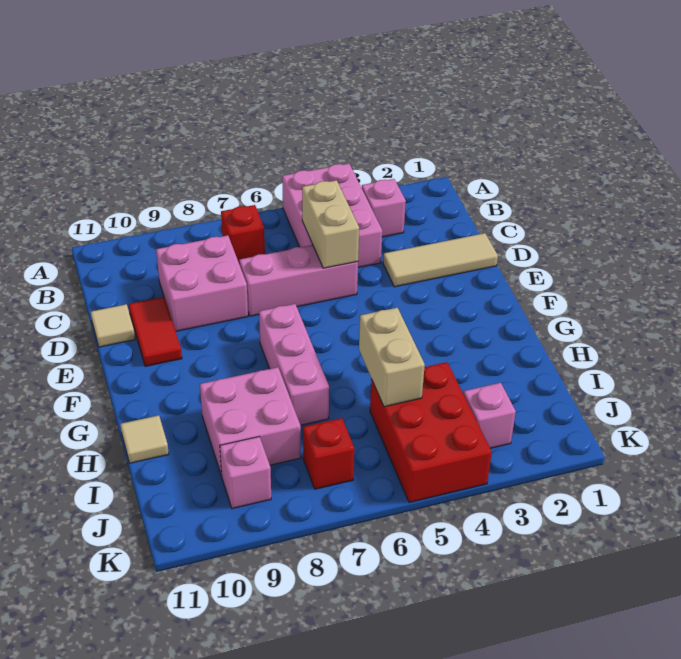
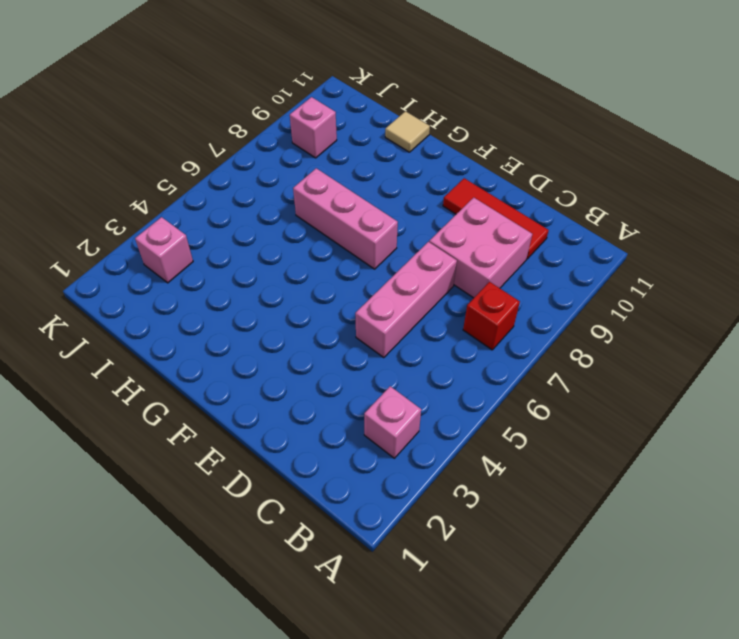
red 1x3 tile [443,178,549,259] -> red 1x2 tile [129,297,182,366]
none -> pink 2x3 brick [282,164,382,267]
none -> tan 1x3 tile [383,233,498,287]
none -> tan 1x1 tile [91,304,135,347]

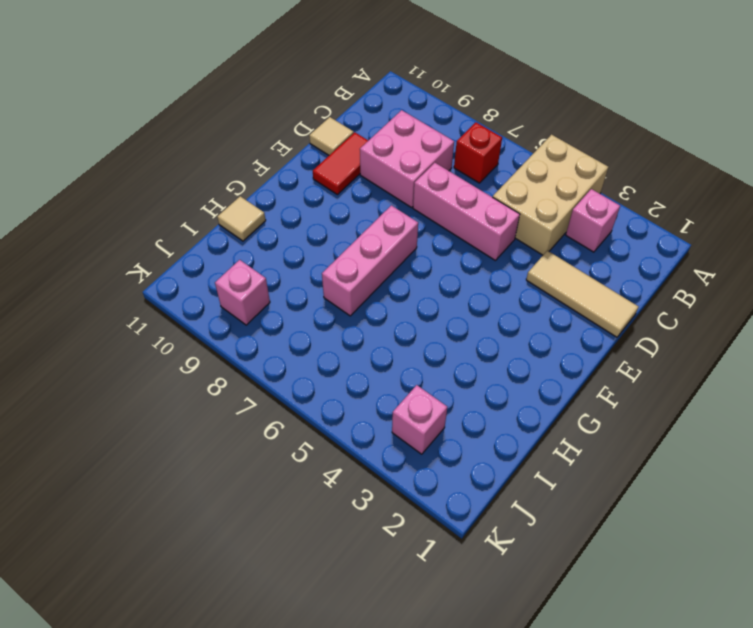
tan 2x3 brick [493,135,608,255] -> pink 2x3 brick [282,164,382,267]
none -> pink 2x2 brick [200,367,301,476]
none -> red 2x3 brick [370,362,492,503]
none -> red 1x1 brick [303,418,354,489]

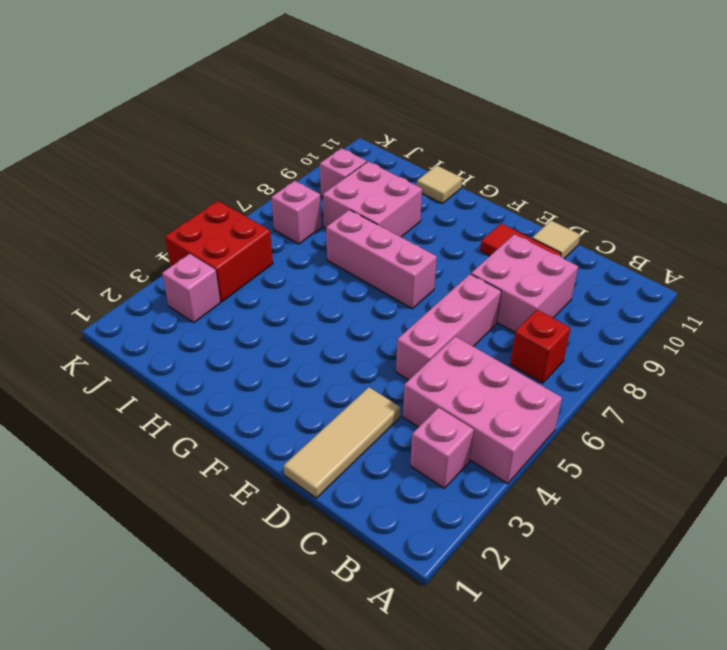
red 2x2 brick [165,201,273,302] -> red 2x3 brick [370,362,492,503]
pink 1x1 brick [271,181,322,244] -> red 1x1 brick [303,418,354,489]
none -> tan 1x2 brick [302,180,359,268]
none -> tan 1x2 brick [359,308,425,407]

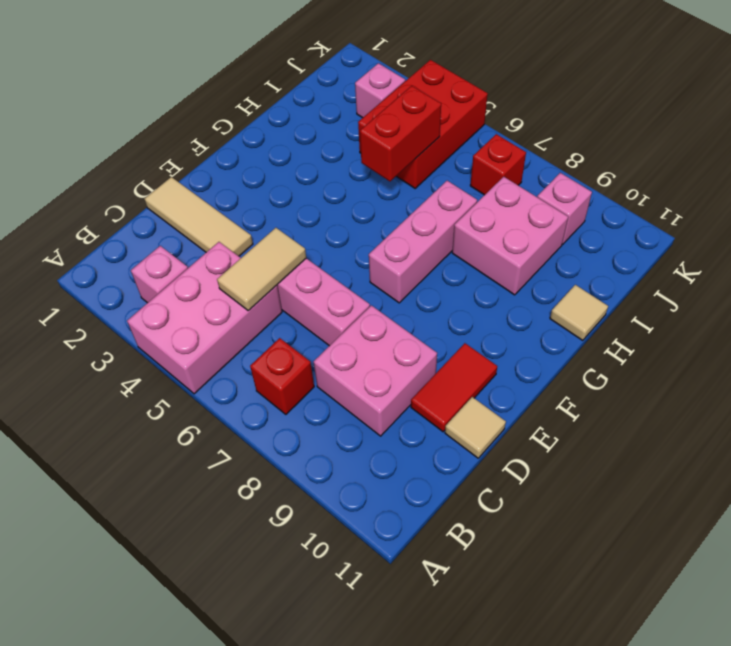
tan 1x2 tile [217,228,306,311] -> tan 1x2 brick [302,180,359,268]
red 1x2 brick [360,86,441,181] -> tan 1x2 brick [359,308,425,407]

